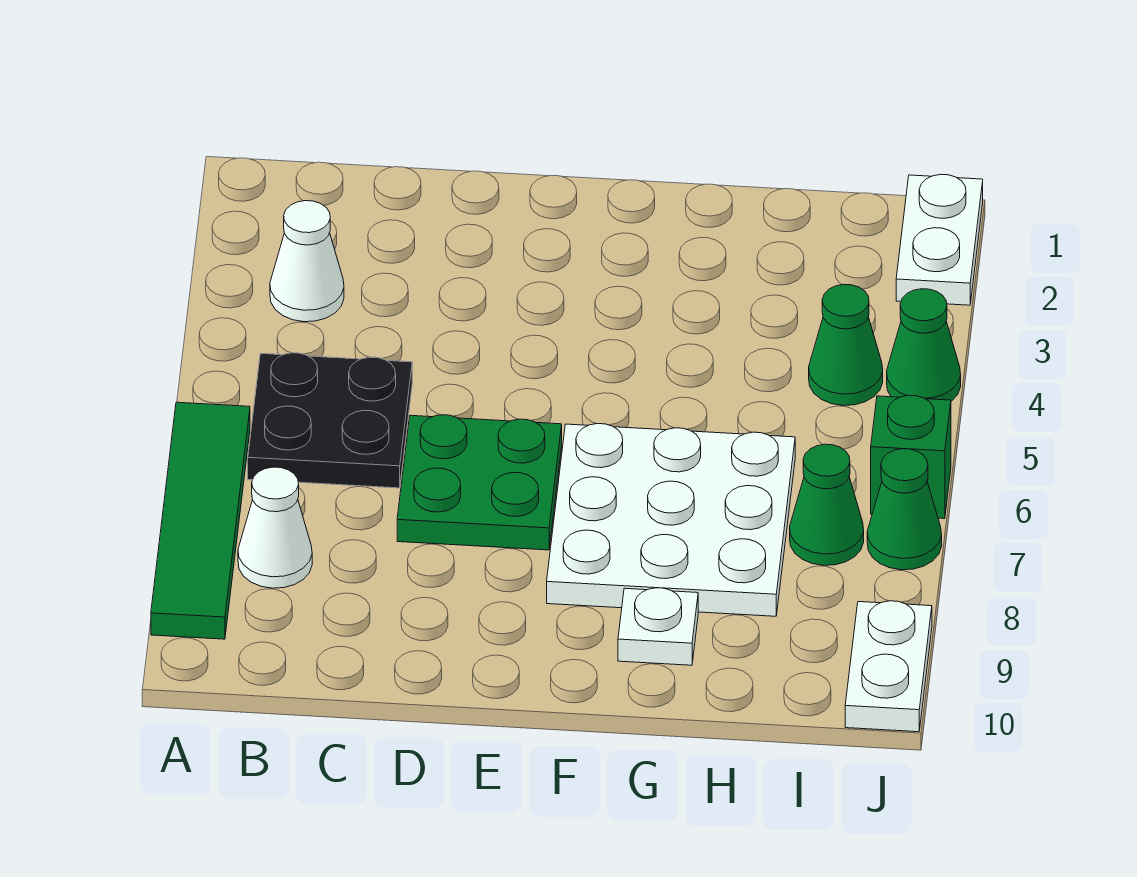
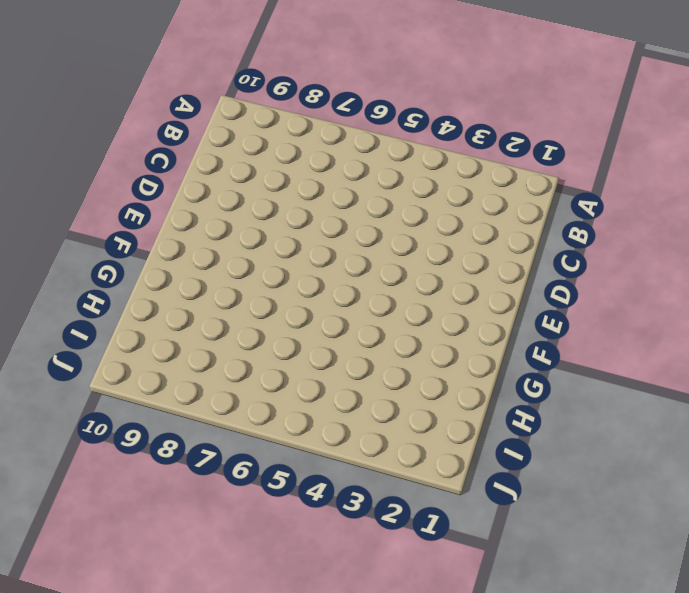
none -> green 1x4 tile [151,402,250,639]
none -> white 1x1 cone [270,201,344,322]
none -> black 2x2 plate [248,353,412,488]

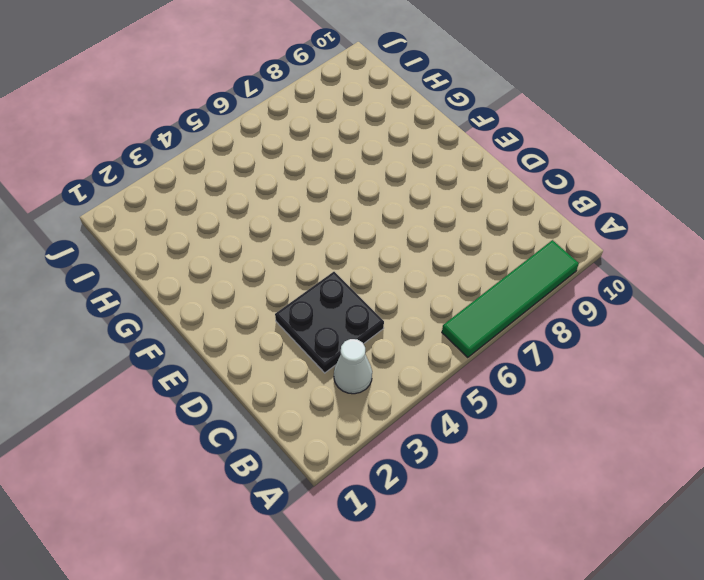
black 2x2 plate [275,272,384,373] -> black 2x2 plate moved to [248,353,412,488]
none -> white 1x1 cone [238,467,312,588]
none -> green 2x2 plate [397,415,562,550]
none -> white 3x3 plate [547,424,795,616]

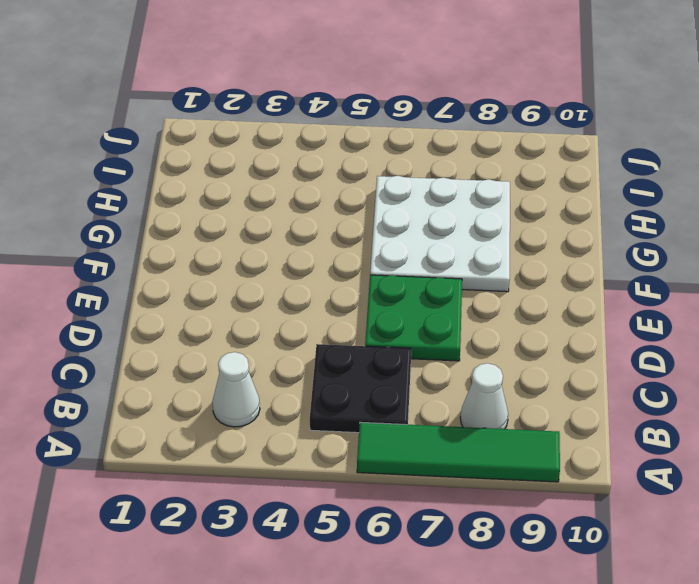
none -> white 1x1 plate [618,588,698,665]
none -> green 1x1 cone [809,284,883,406]
none -> green 1x1 cone [790,444,864,565]

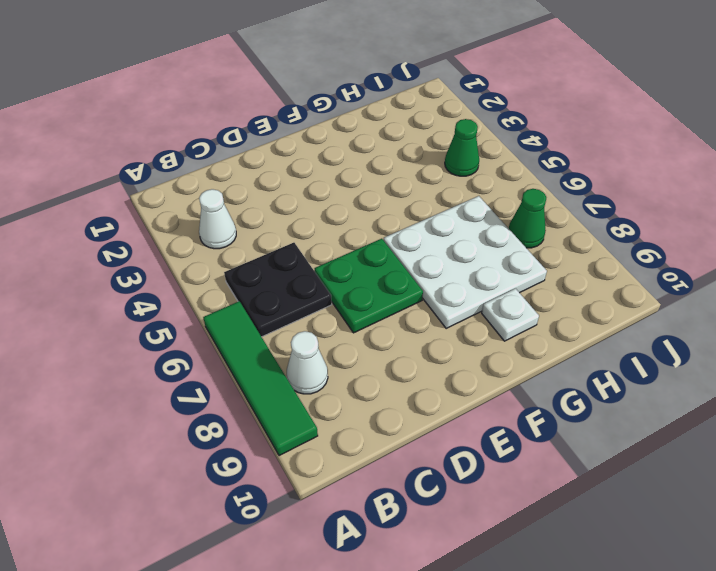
none -> white 1x2 plate [896,174,983,305]
none -> green 1x1 cone [887,289,961,401]
none -> green 1x1 brick [871,395,951,519]

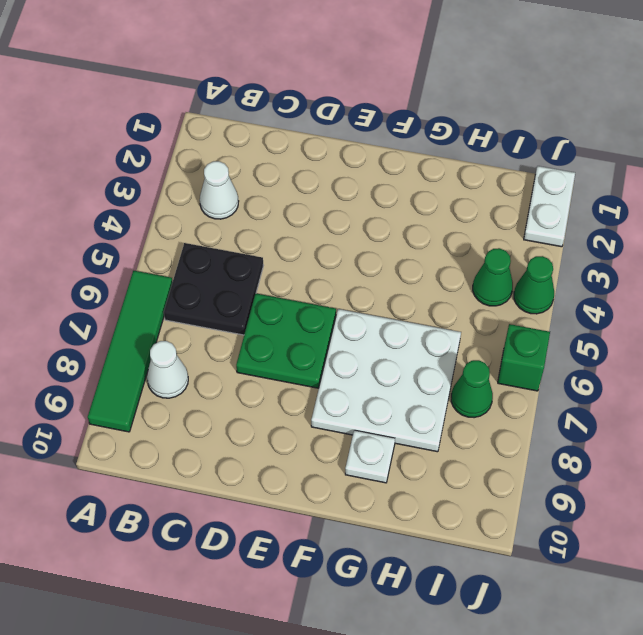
none -> green 1x1 cone [867,449,942,570]
none -> white 1x2 plate [845,601,932,732]

